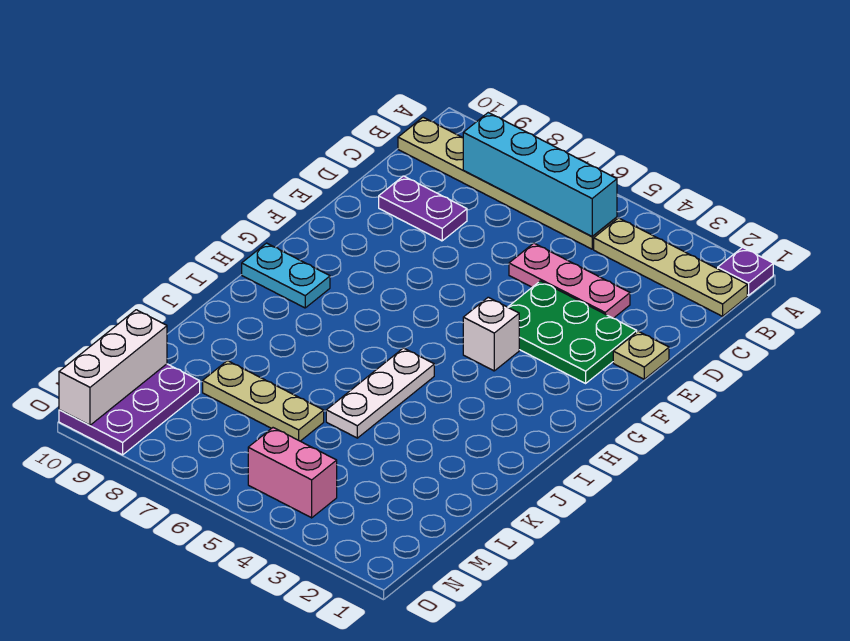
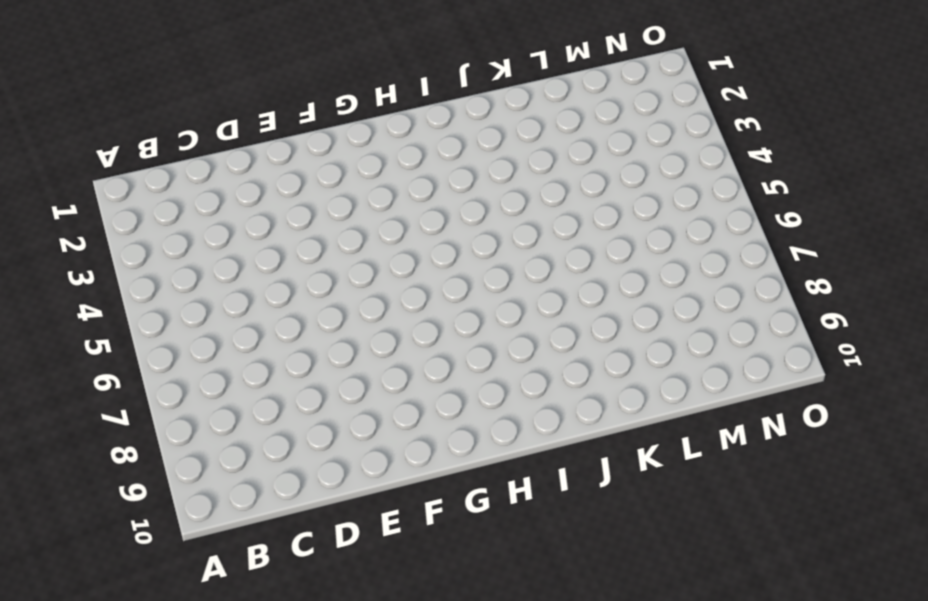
none -> purple 1x1 plate [717,247,773,295]
none -> tan 1x4 plate [594,218,747,316]
none -> tan 1x6 plate [398,117,617,249]

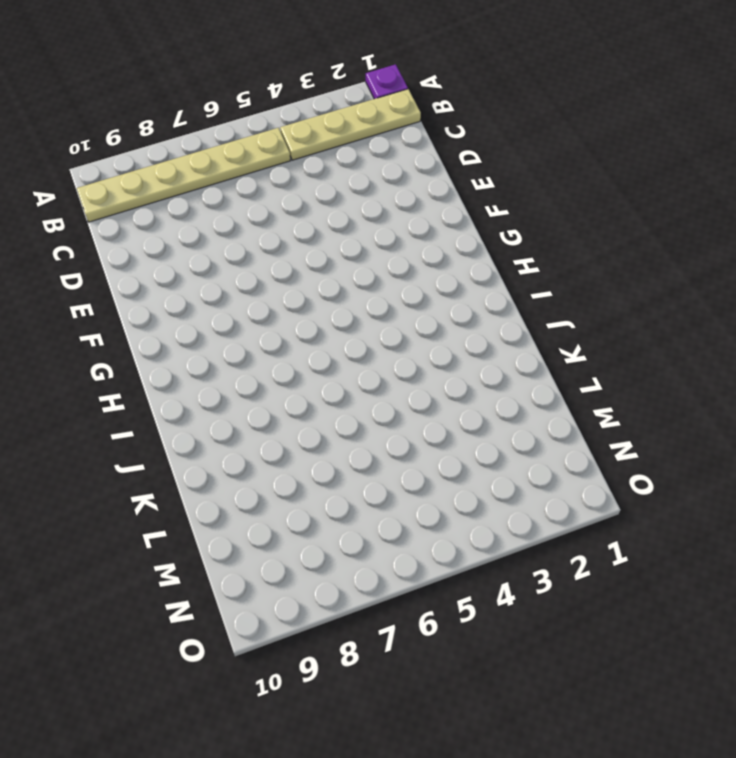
none -> pink 1x3 plate [509,243,630,318]
none -> purple 1x2 plate [379,176,467,241]
none -> tan 1x1 plate [613,331,669,379]

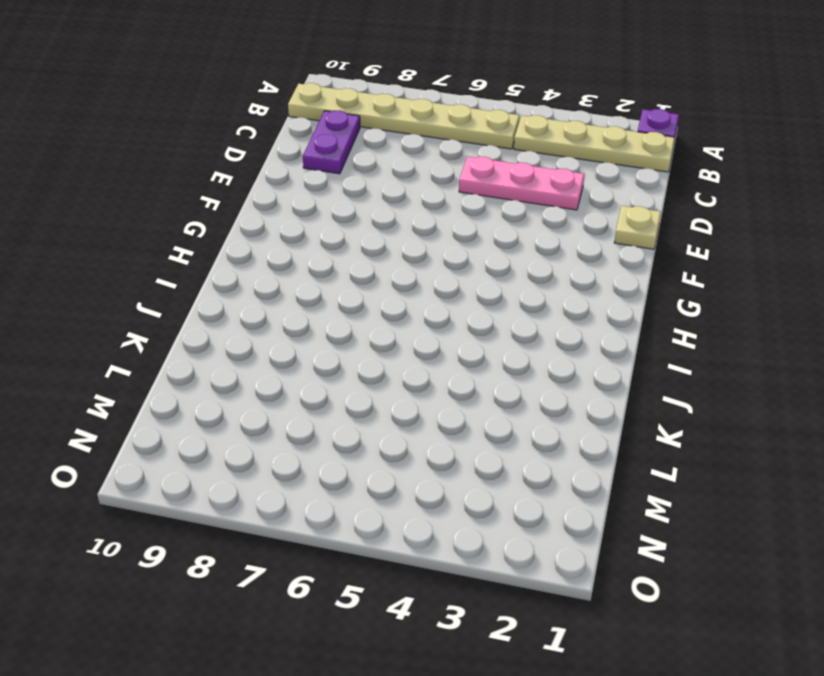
purple 1x2 plate [303,110,360,174] -> purple 1x2 plate turned to [379,176,467,241]
none -> green 2x3 plate [508,281,637,383]
none -> white 1x1 brick [463,297,519,371]
none -> cyan 1x2 plate [242,243,330,308]

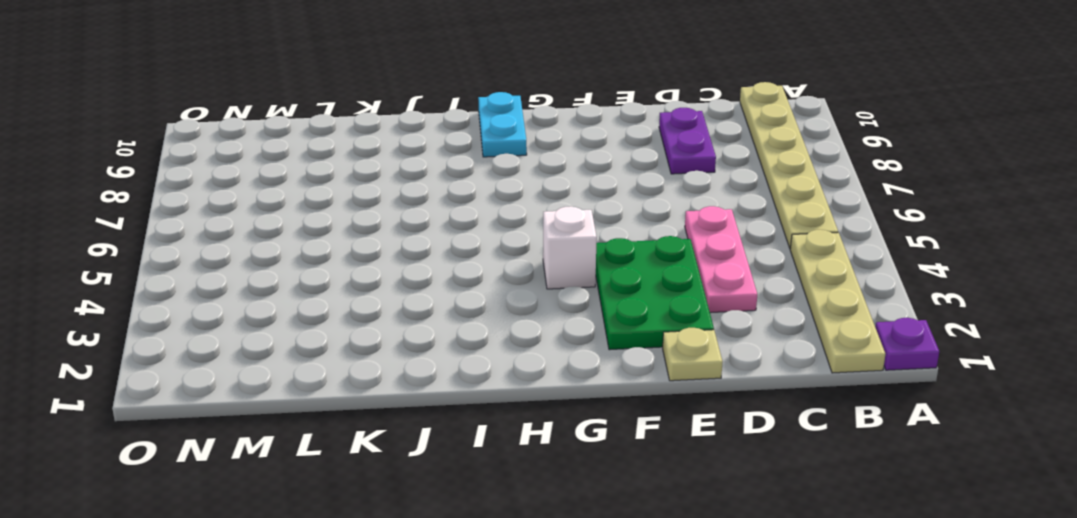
none -> white 1x3 plate [326,348,434,438]
none -> tan 1x3 plate [203,361,324,441]
none -> purple 2x3 plate [59,364,200,455]

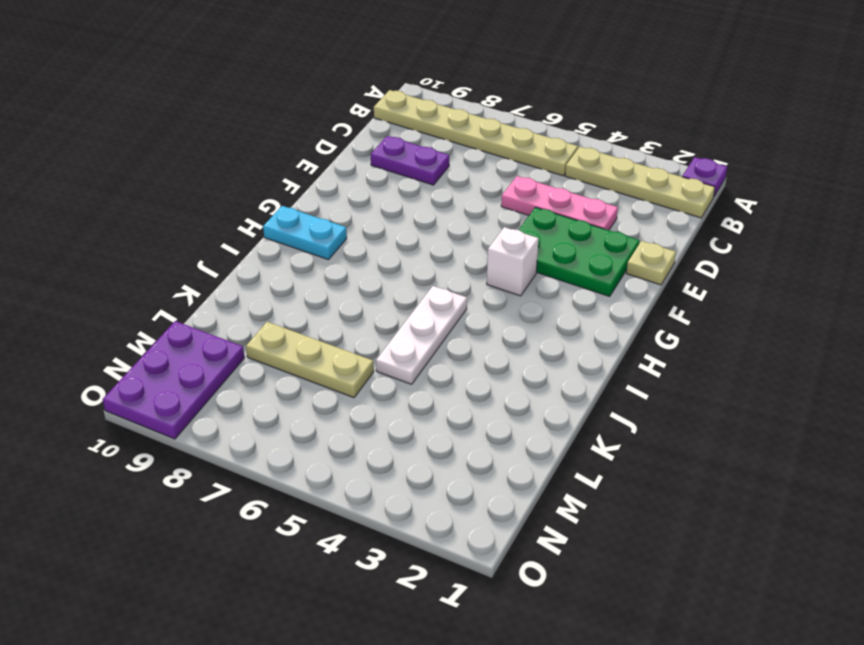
none -> pink 1x2 brick [248,428,337,518]
none -> cyan 1x4 brick [463,113,617,236]
none -> white 1x3 brick [59,310,167,425]

